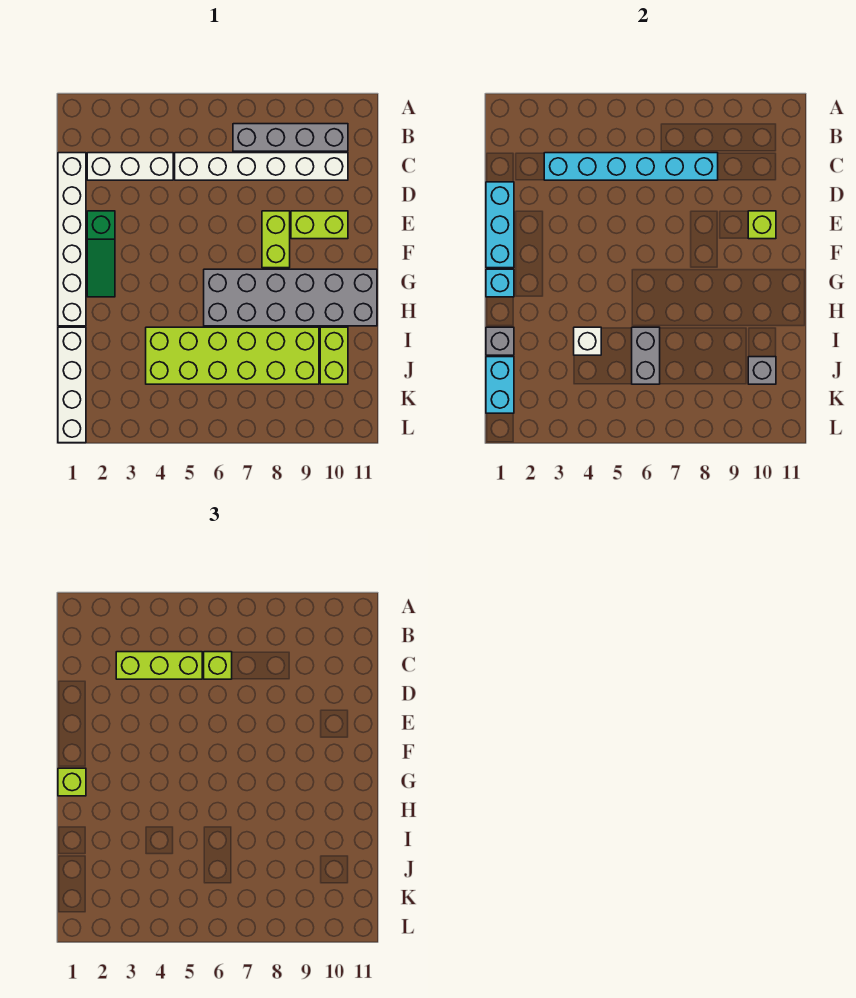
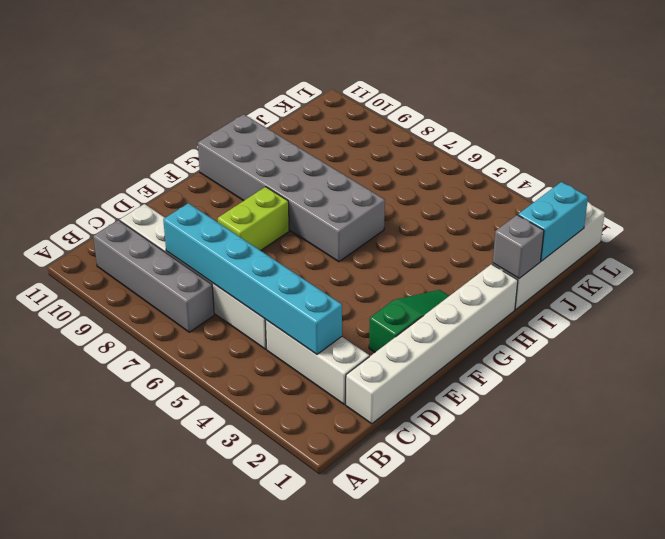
none -> lime 1x2 brick [291,211,348,239]
none -> lime 2x6 brick [146,327,319,384]
none -> lime 1x2 brick [320,327,348,384]

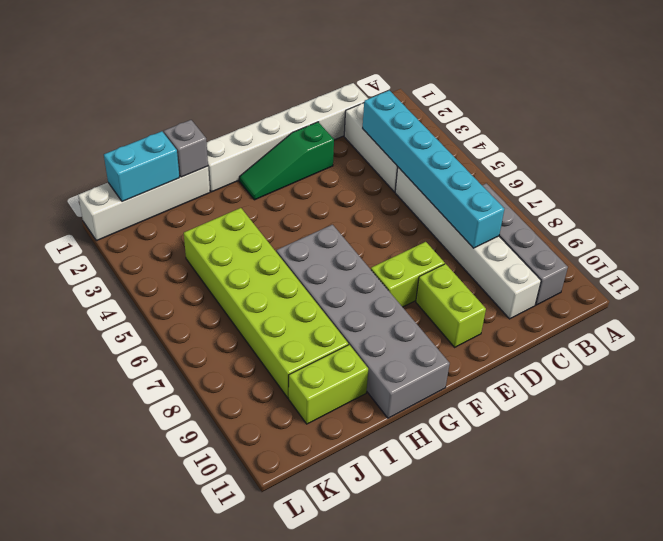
none -> cyan 1x3 brick [486,182,514,268]
none -> lime 1x1 brick [748,211,776,239]
none -> cyan 1x1 brick [486,269,514,297]

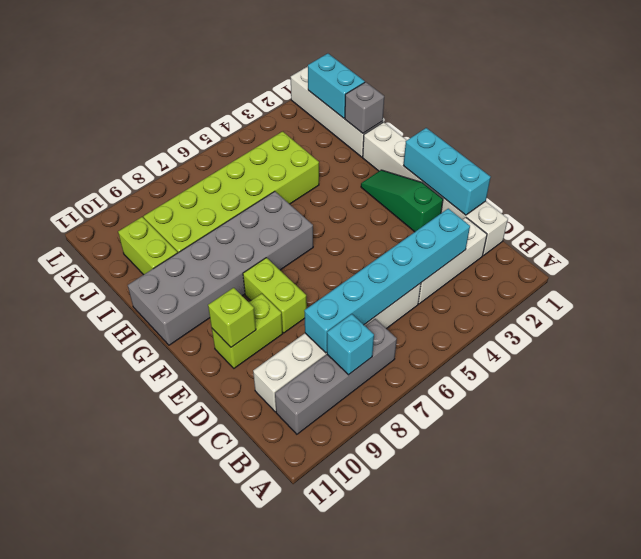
cyan 1x1 brick [327,314,374,375] -> cyan 1x1 brick moved to [486,269,514,297]
none -> white 1x1 brick [574,327,601,355]
none -> grey 1x2 brick [632,327,660,384]
none -> grey 1x1 brick [748,357,776,384]

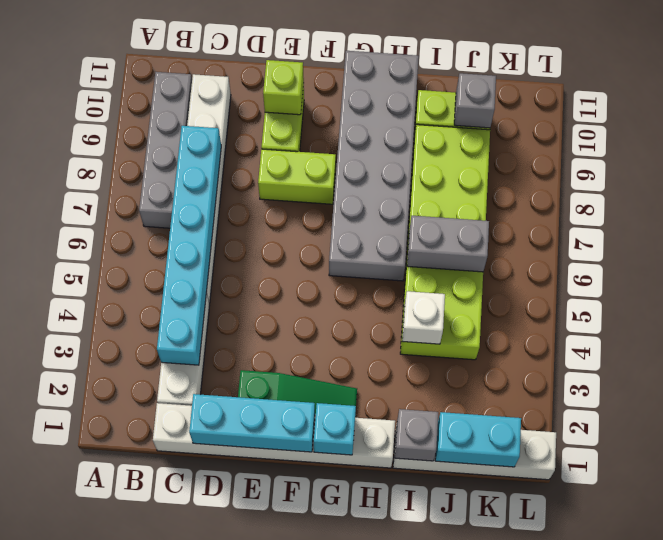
none -> lime 1x3 brick [116,652,202,679]
none -> lime 1x1 brick [204,652,232,679]
none -> lime 1x1 brick [58,768,86,796]

